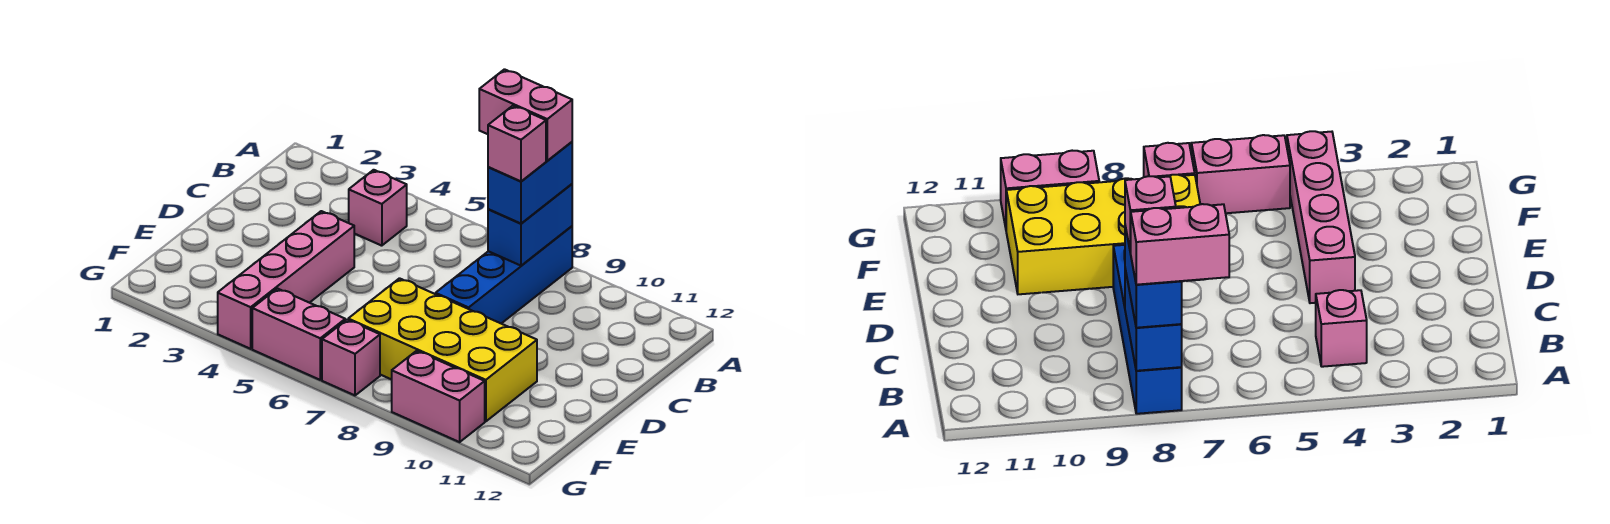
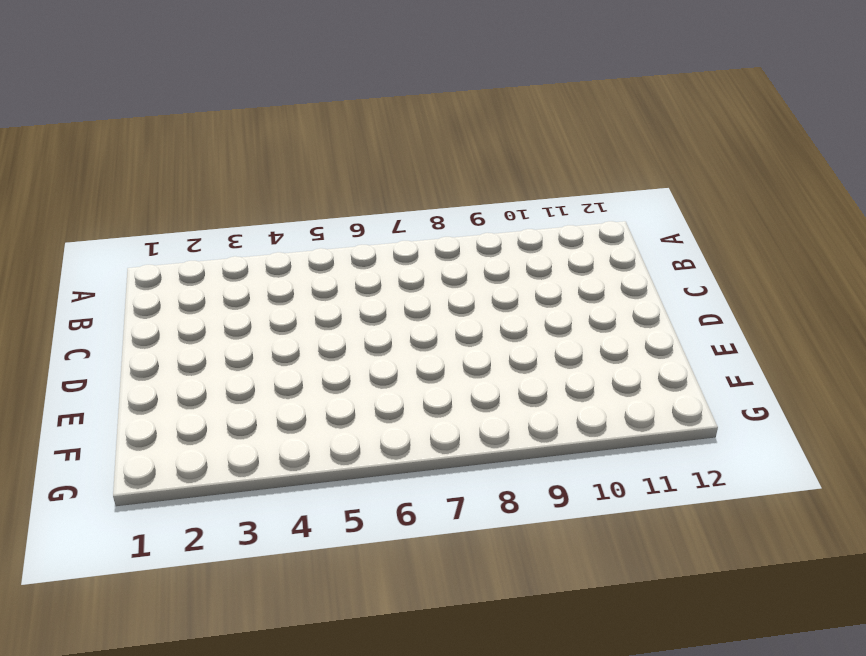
none -> blue 1x4 brick [436,226,572,324]
none -> pink 1x1 brick [349,170,407,246]

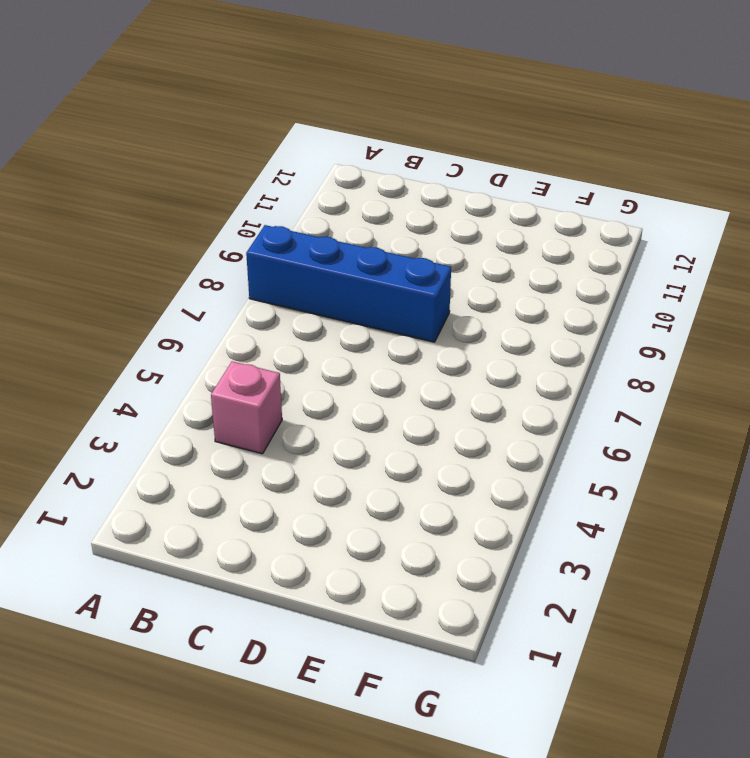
none -> pink 1x4 brick [218,211,354,349]
none -> yellow 2x4 brick [348,278,537,422]

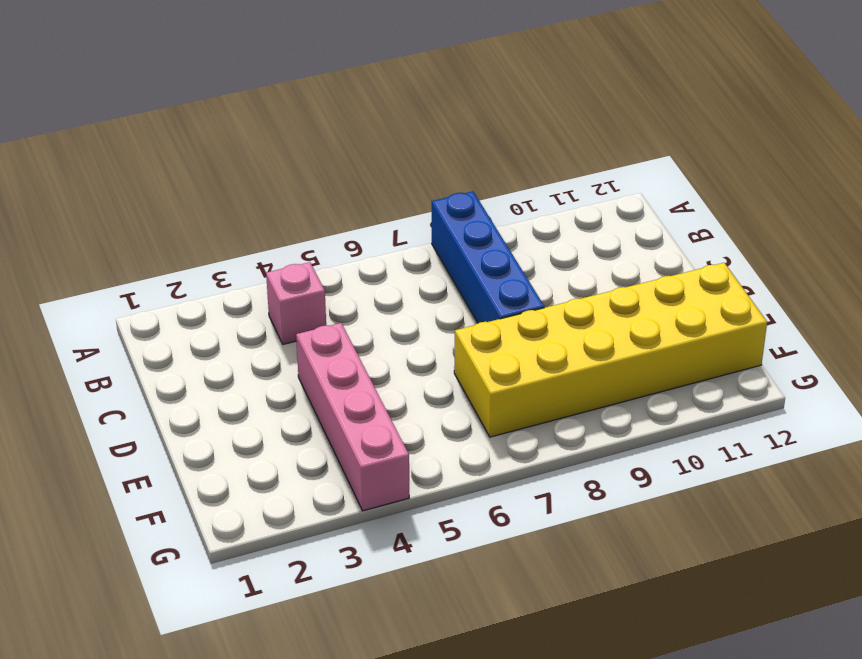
yellow 2x6 brick [454,263,767,437] -> yellow 2x4 brick [348,278,537,422]
none -> pink 1x2 brick [252,289,345,380]
none -> pink 1x1 brick [322,320,380,395]

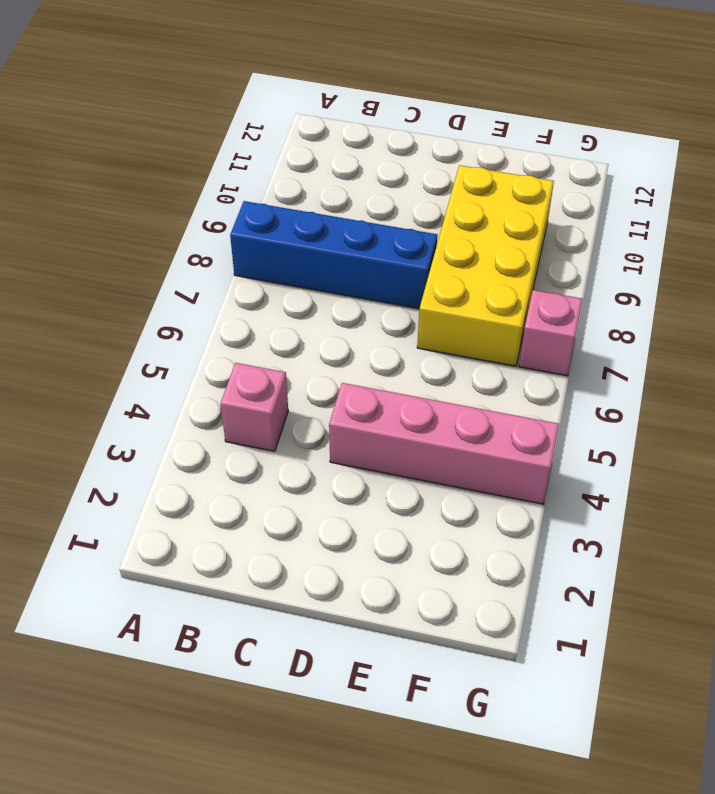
none -> pink 1x2 brick [252,289,345,380]
none -> pink 1x2 brick [392,351,485,442]

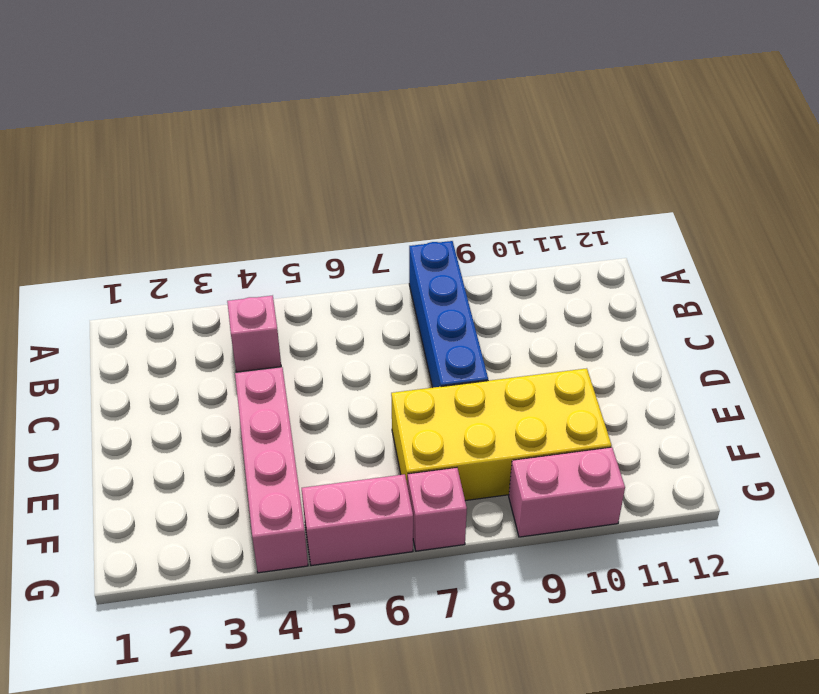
none -> blue 1x2 brick [488,184,572,266]
none -> blue 1x2 brick [488,142,572,223]

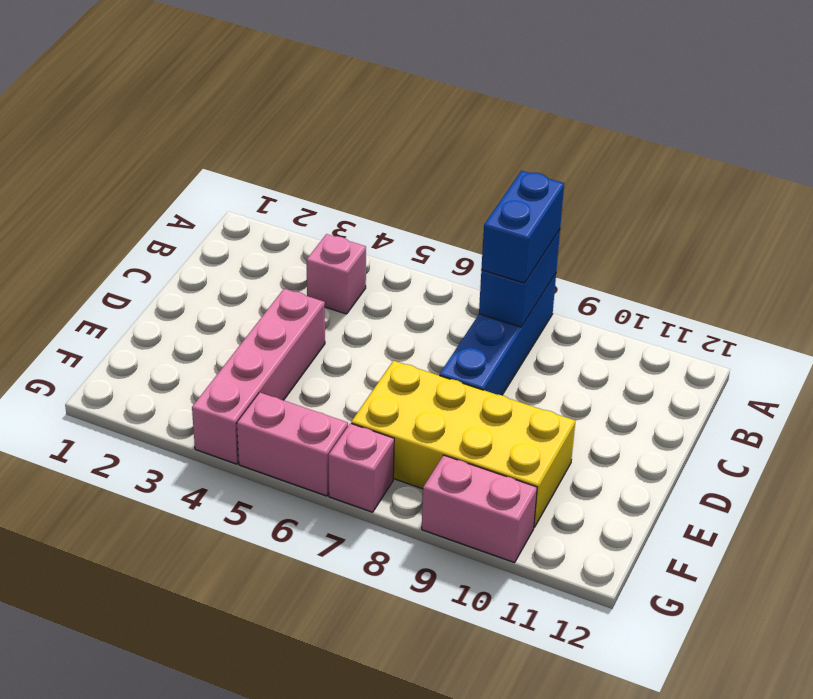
none -> pink 1x2 brick [479,69,572,161]
none -> pink 1x1 brick [488,106,546,181]

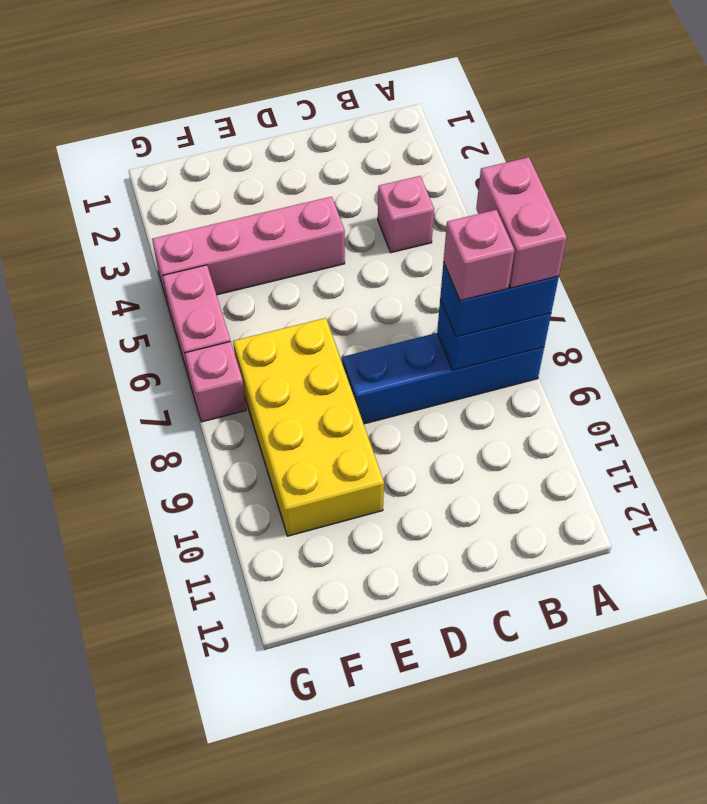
none -> pink 1x2 brick [392,351,485,442]

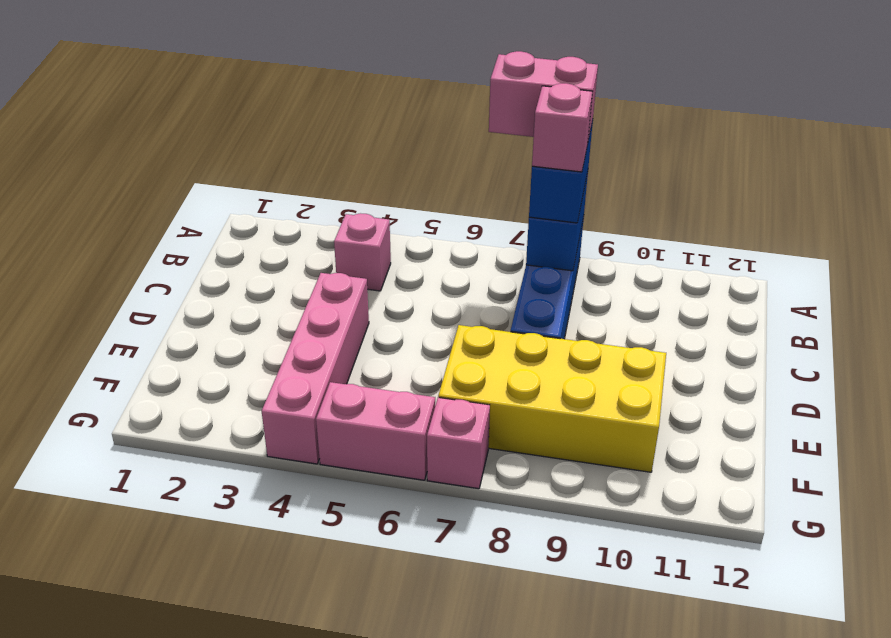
none -> pink 1x2 brick [392,351,485,442]

